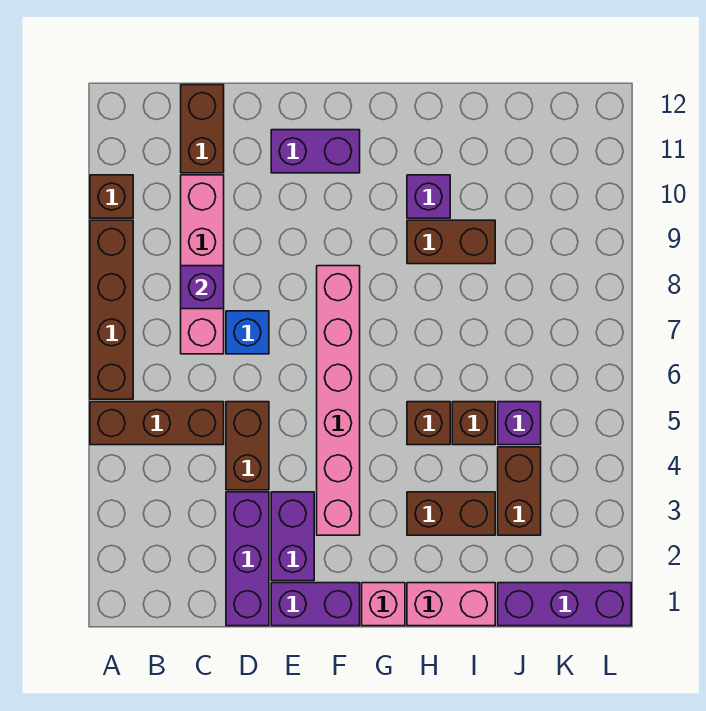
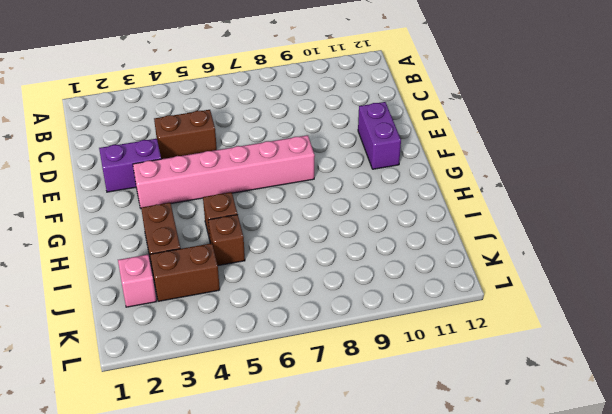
pink 1x1 brick [118,255,156,307] -> pink 1x1 brick moved to [362,583,405,626]
none -> brown 1x3 brick [90,402,224,445]
none -> brown 1x4 brick [90,220,133,399]
none -> brown 1x1 brick [90,175,133,218]

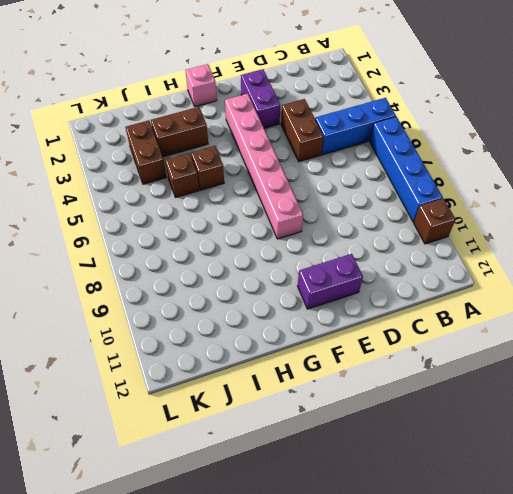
blue 1x3 brick [315,98,396,155] -> brown 1x3 brick [90,402,224,445]
blue 1x4 brick [370,117,443,222] -> brown 1x4 brick [90,220,133,399]
none -> pink 1x4 brick [181,175,224,354]
none -> brown 1x2 brick [181,85,224,173]
none -> purple 1x3 brick [226,492,269,626]

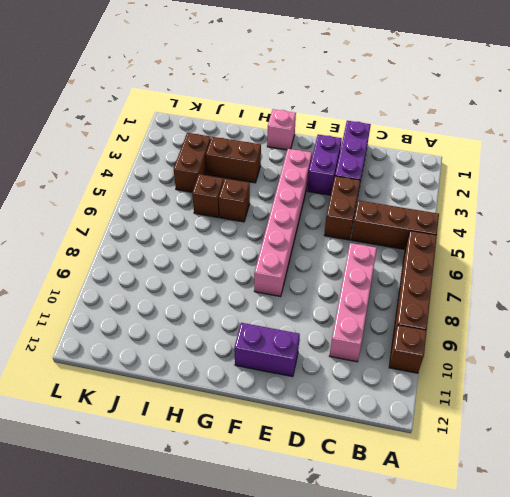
none -> brown 1x2 brick [181,85,224,173]
none -> blue 1x1 brick [226,311,269,354]
none -> purple 1x2 brick [271,583,360,626]

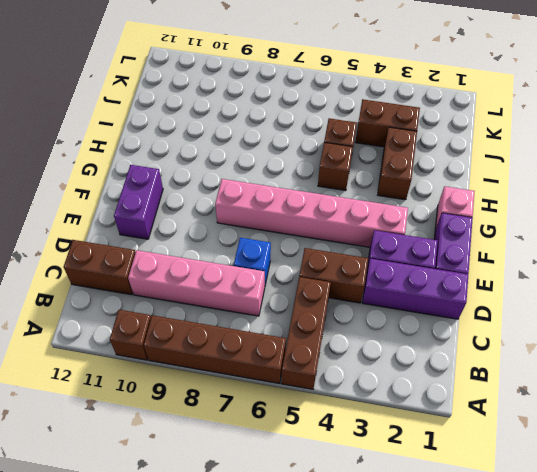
none -> pink 1x2 brick [407,583,495,626]
none -> brown 1x2 brick [407,220,495,264]
none -> purple 1x1 brick [407,175,450,218]

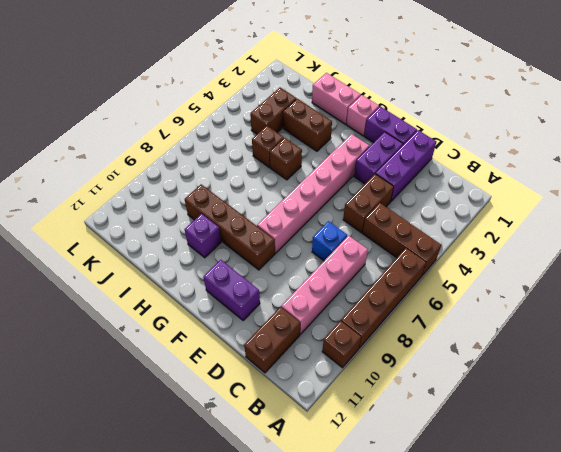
brown 1x4 brick [185,184,275,270] -> brown 1x2 brick [407,220,495,264]
none -> purple 1x3 brick [498,583,631,626]
none -> purple 1x1 brick [498,402,541,445]
none -> purple 1x1 brick [181,266,224,309]

